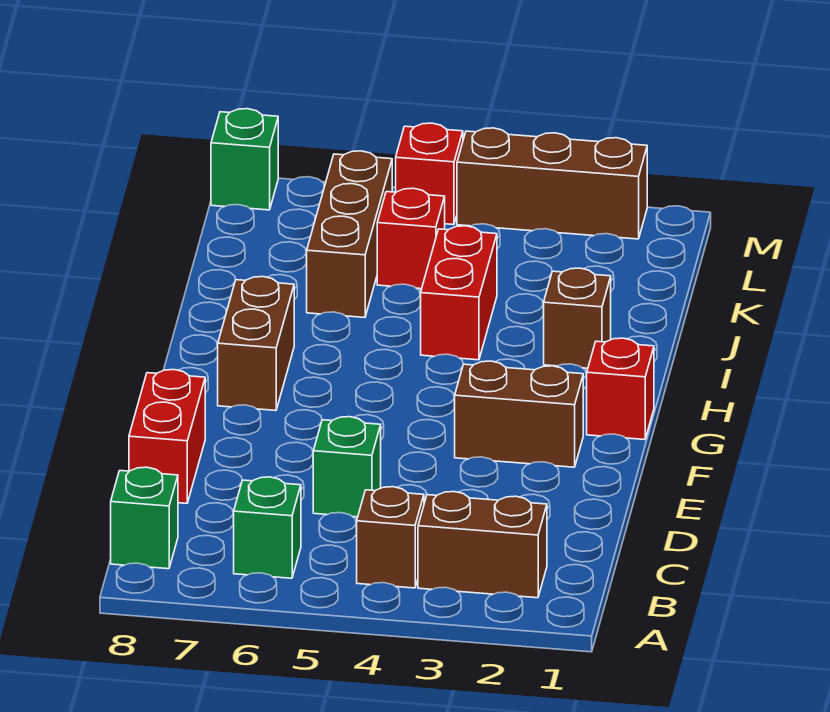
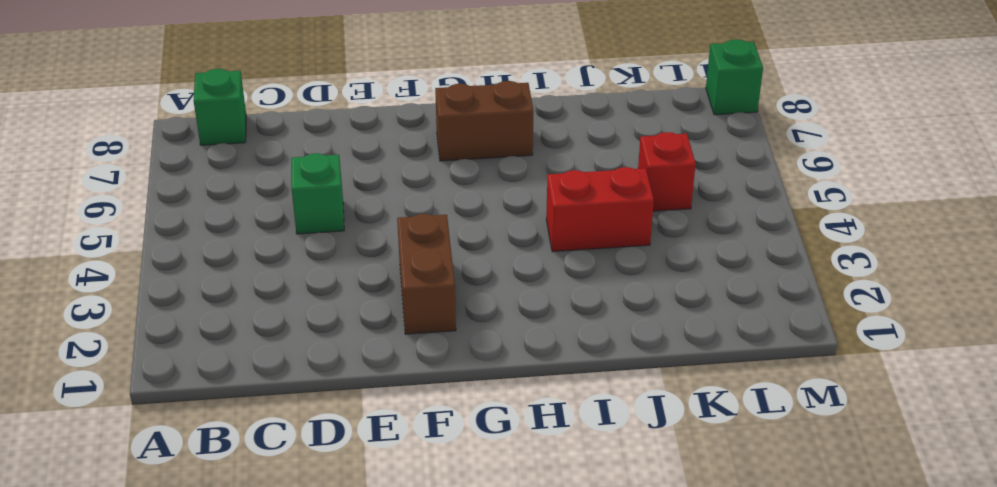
none -> brown 1x2 brick [418,492,547,598]
none -> brown 1x1 brick [357,487,424,588]
none -> green 1x1 brick [234,477,301,578]

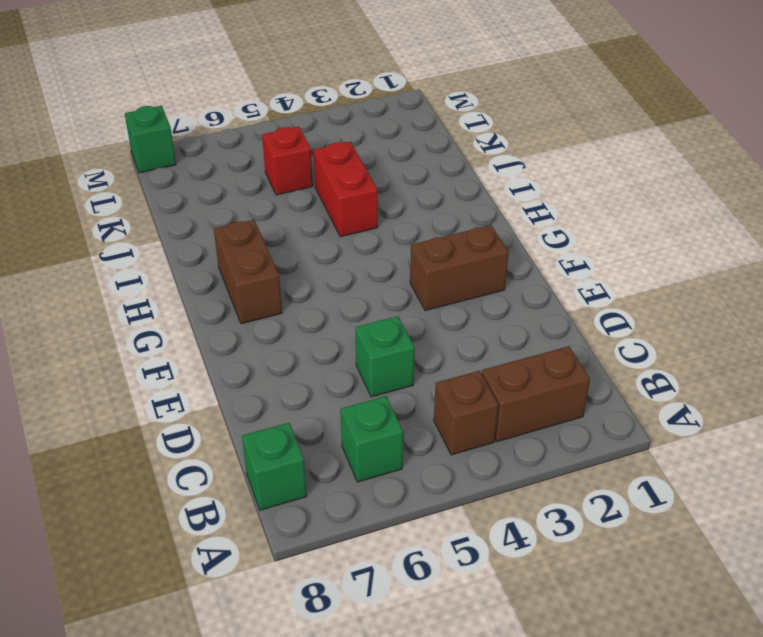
none -> red 1x2 brick [129,370,205,503]
none -> red 1x1 brick [587,338,654,440]
none -> brown 1x1 brick [544,268,611,368]

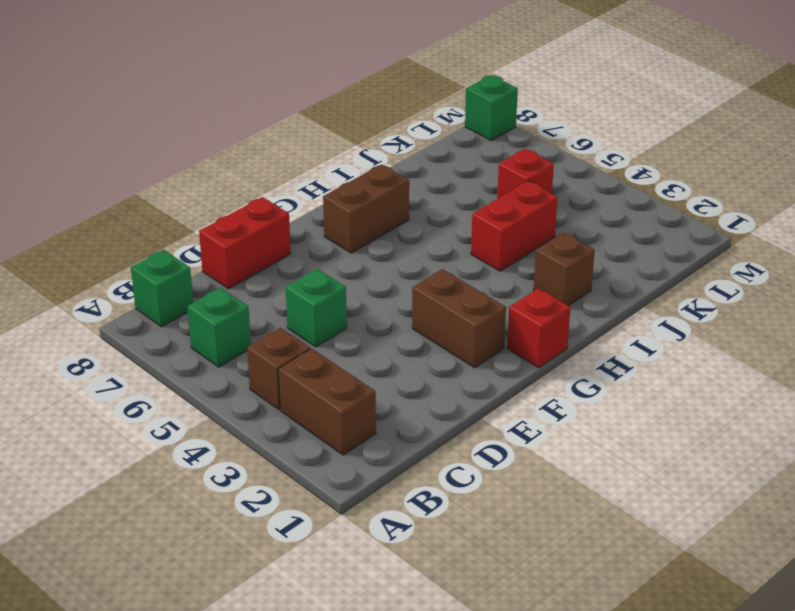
none -> brown 1x3 brick [307,151,392,318]
none -> brown 1x3 brick [457,128,647,239]
none -> red 1x1 brick [396,123,463,225]

